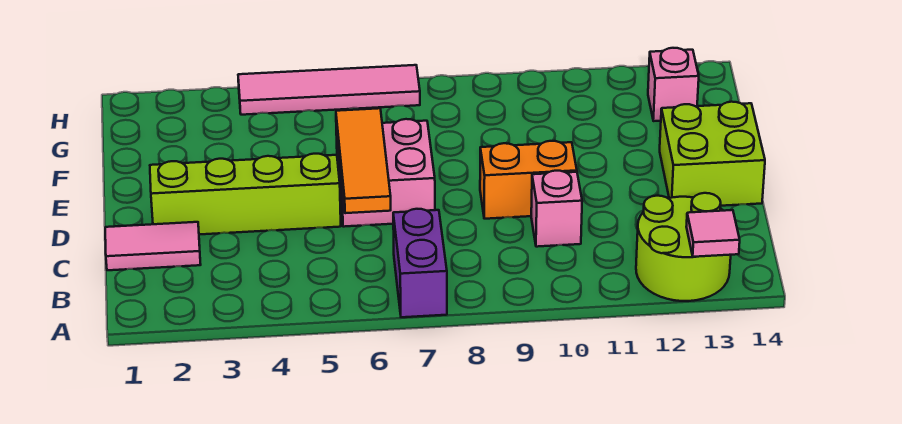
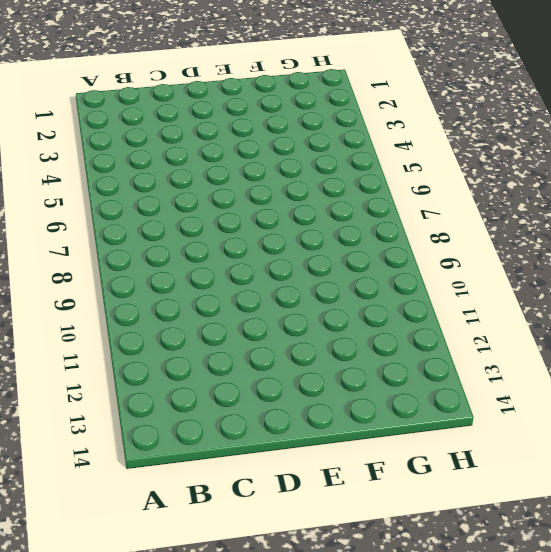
none -> purple 1x2 brick [393,209,447,317]
none -> lime 2x2 round brick [636,193,731,301]
none -> pink 1x2 tile [105,222,201,270]

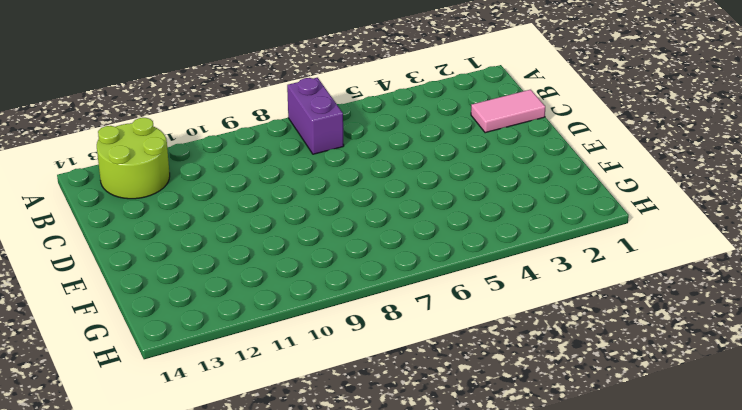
none -> pink 1x1 brick [531,171,582,247]
none -> lime 1x4 brick [150,154,341,235]
none -> pink 2x2 brick [336,119,435,227]

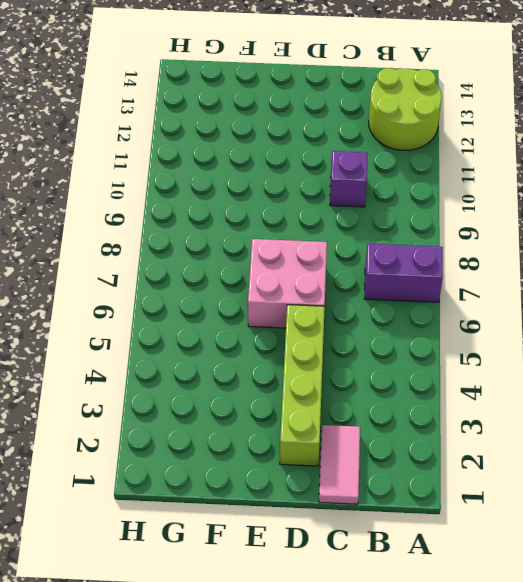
purple 1x1 brick [330,151,368,207] -> pink 1x1 brick [531,171,582,247]
none -> orange 1x2 brick [480,141,577,219]
none -> lime 2x2 brick [660,102,765,206]
none -> pink 1x1 brick [648,48,699,121]

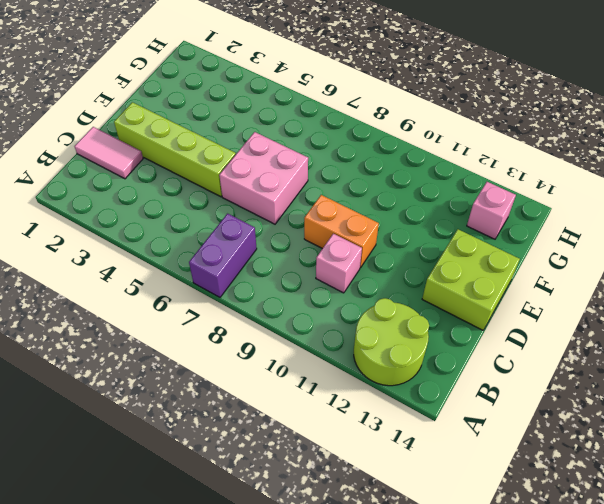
none -> pink 1x4 tile [238,65,420,115]
none -> pink 1x1 tile [686,210,740,257]
none -> orange 1x3 tile [336,108,391,213]

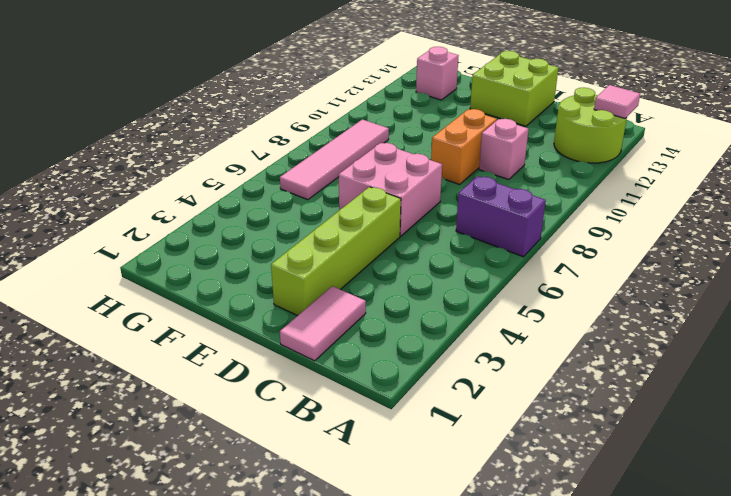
pink 1x4 tile [280,119,389,200] -> pink 1x4 tile moved to [238,65,420,115]
none -> orange 1x3 tile [336,108,391,213]

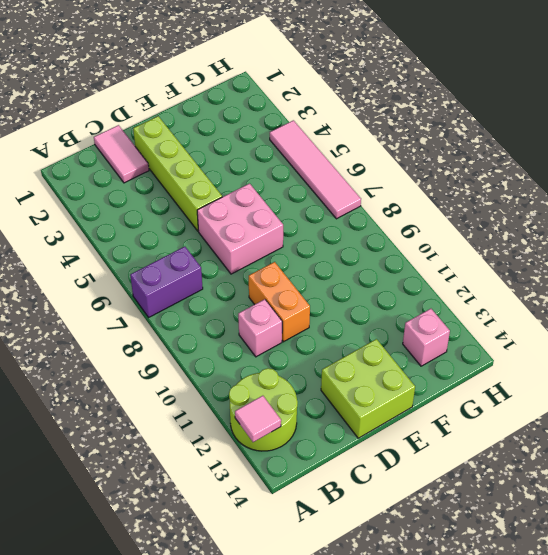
none -> orange 1x3 tile [336,108,391,213]

